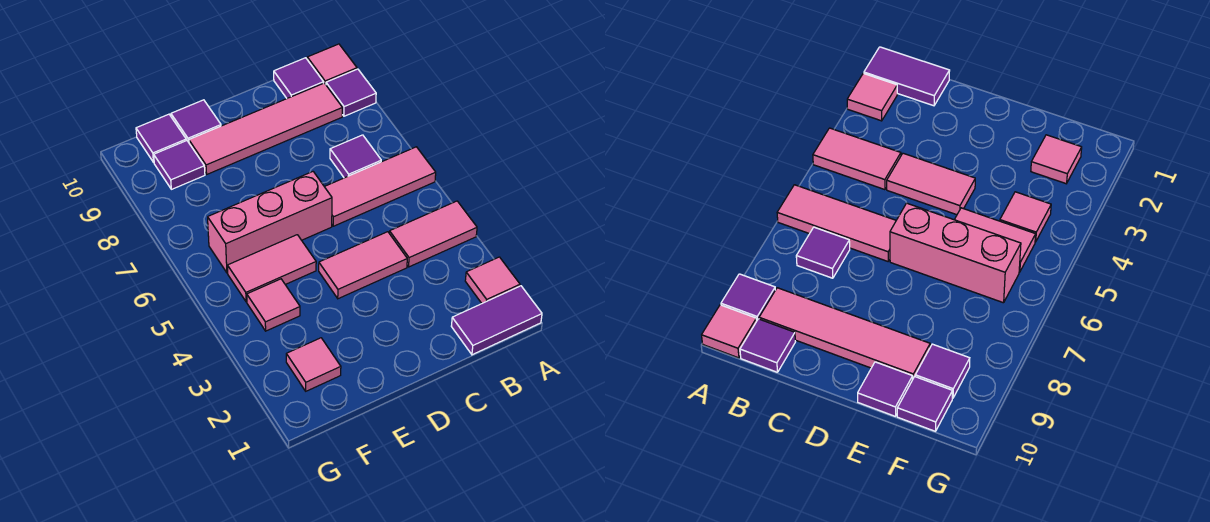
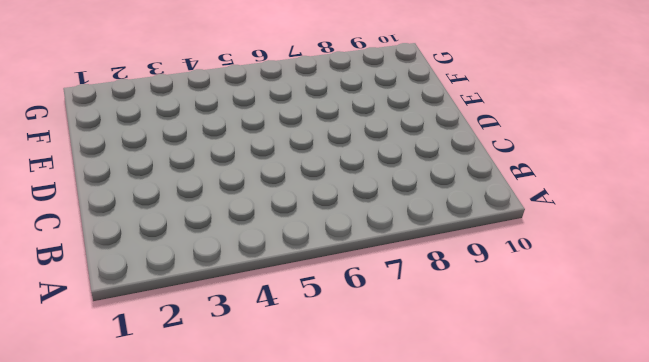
none -> purple 1x2 tile [451,286,542,355]
none -> pink 1x1 tile [465,257,520,303]
none -> pink 1x2 tile [389,201,477,267]

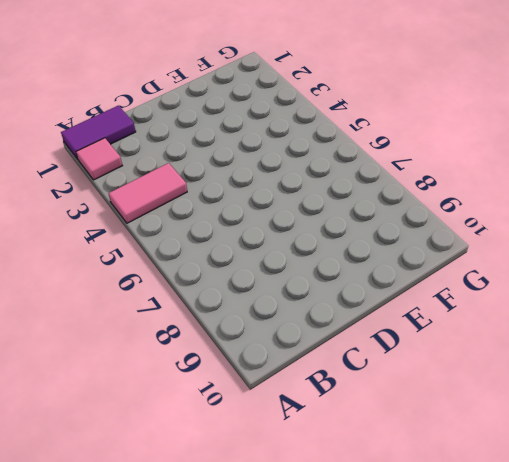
none -> pink 1x3 tile [324,147,436,226]
none -> purple 1x1 tile [326,69,376,116]
none -> pink 1x1 tile [307,44,357,84]

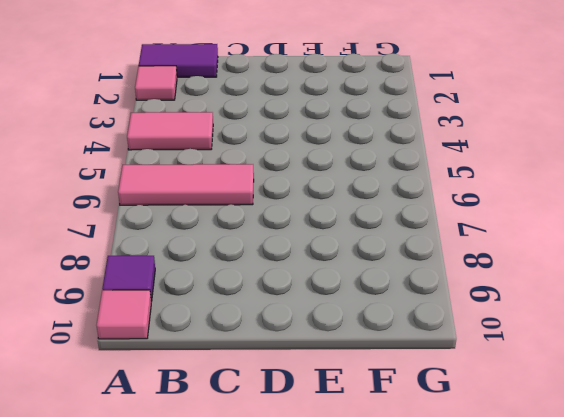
none -> purple 1x1 tile [330,135,381,178]
none -> pink 1x4 tile [189,83,342,174]
none -> purple 1x1 tile [274,58,324,98]

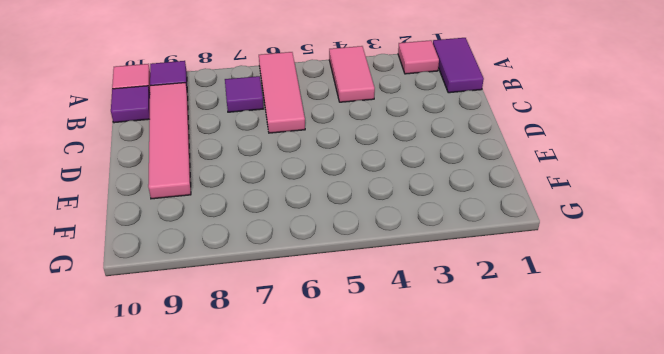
none -> pink 1x2 tile [319,232,407,299]
none -> pink 1x3 brick [208,172,332,273]
none -> pink 1x2 tile [227,235,316,302]

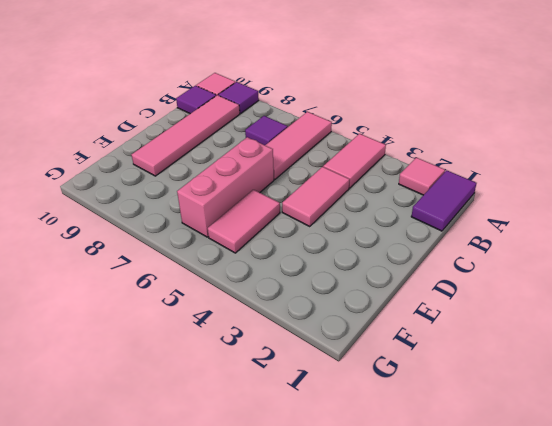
none -> purple 1x1 tile [171,100,221,142]
none -> pink 1x1 tile [286,338,341,391]
none -> pink 1x1 tile [247,279,300,331]

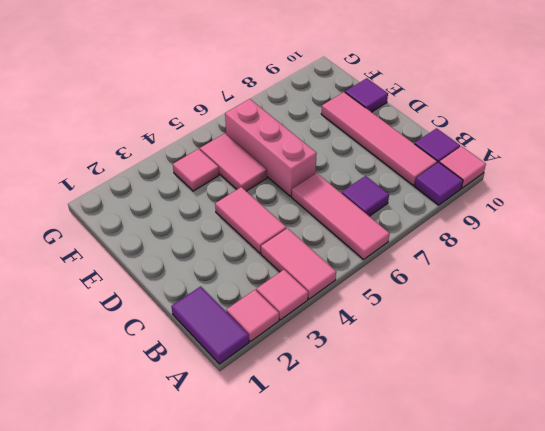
pink 1x1 tile [256,270,308,320] -> pink 1x1 tile moved to [286,338,341,391]
none -> purple 1x1 tile [154,140,205,189]
none -> purple 1x1 tile [136,114,186,162]

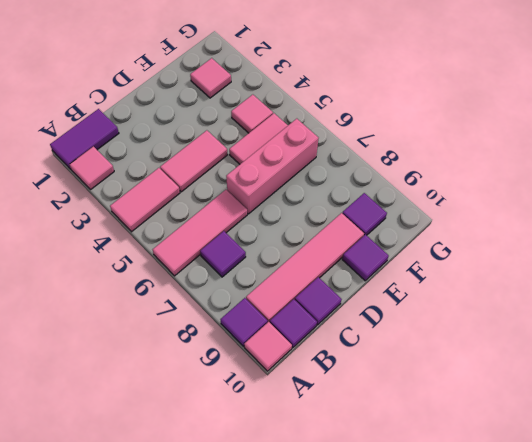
purple 1x1 tile [295,277,342,325] -> purple 1x1 tile moved to [136,114,186,162]

